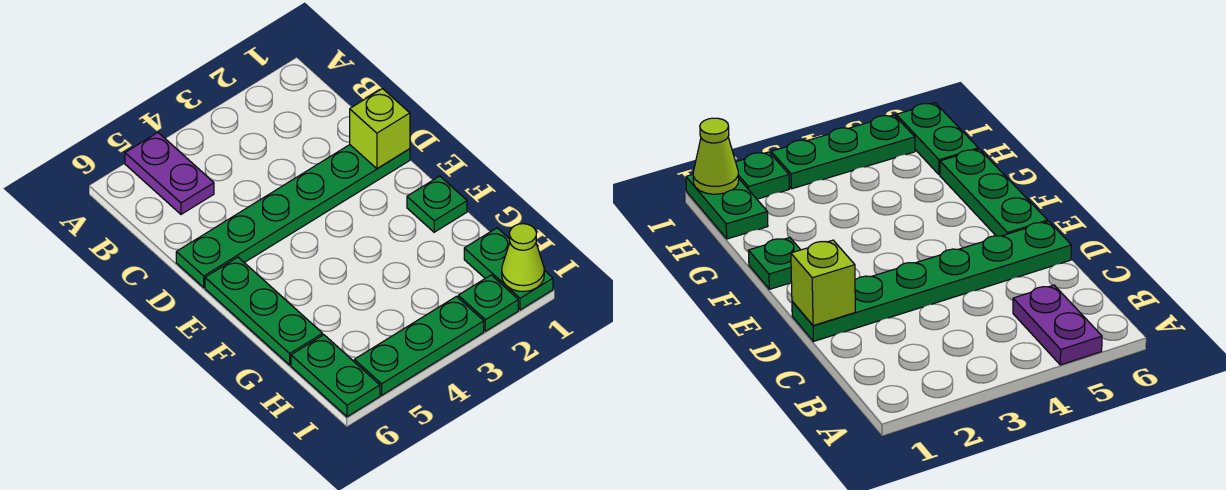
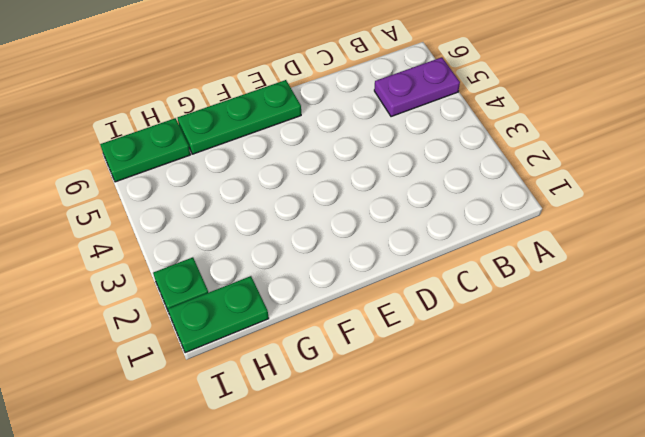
none -> green 1x6 plate [176,145,410,287]
none -> green 1x1 plate [407,176,467,232]

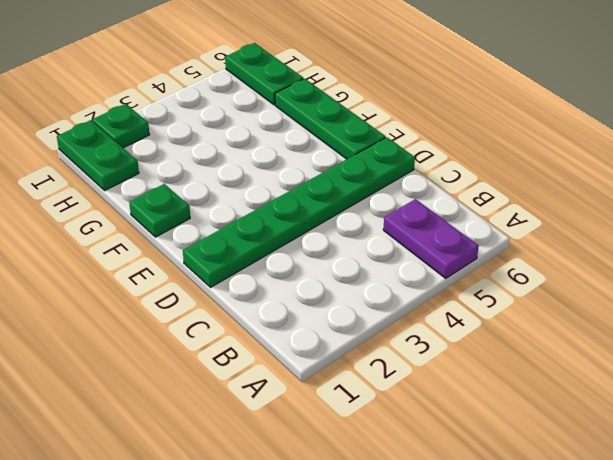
none -> green 1x3 plate [354,296,484,395]
none -> lime 1x1 brick [350,89,410,169]

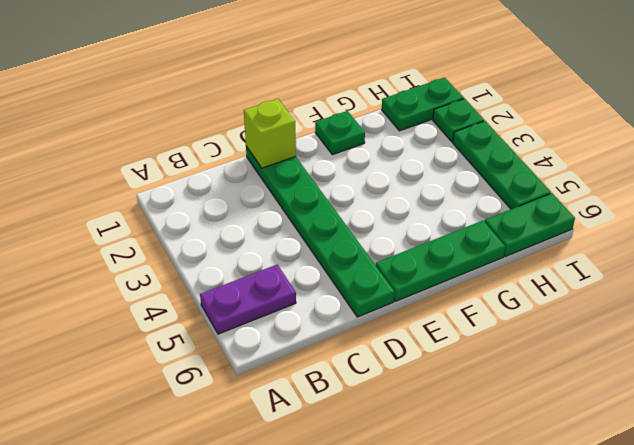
none -> lime 1x1 cone [502,224,544,292]

